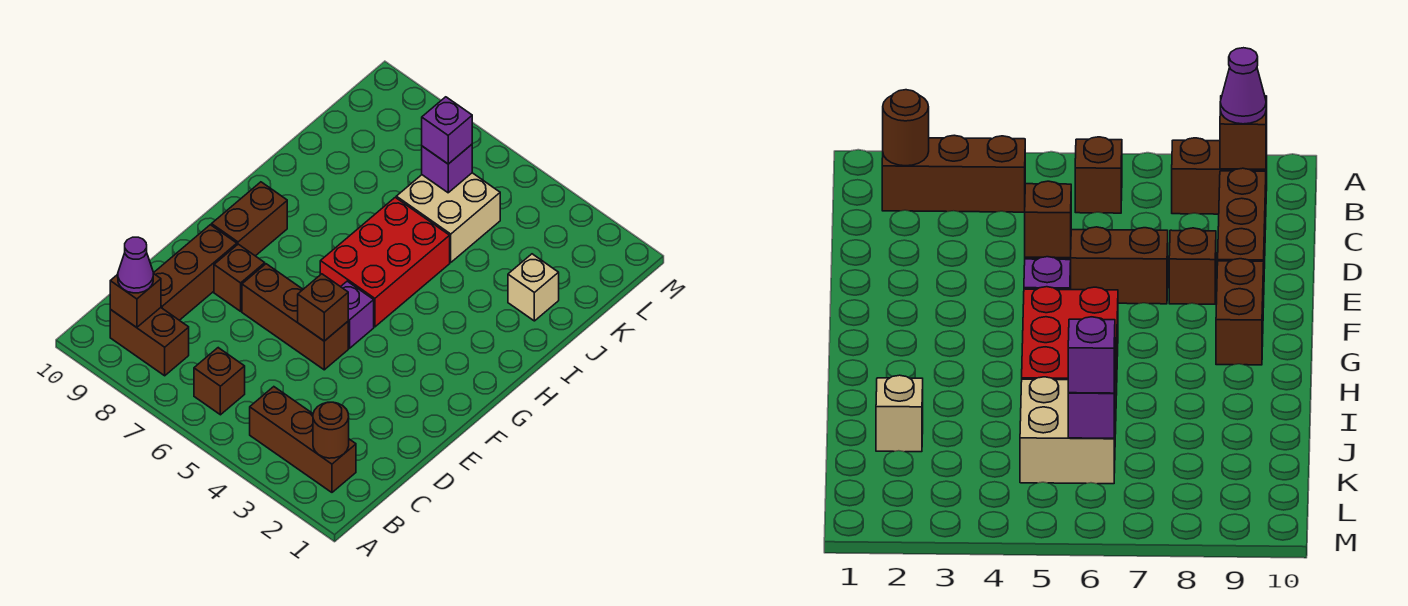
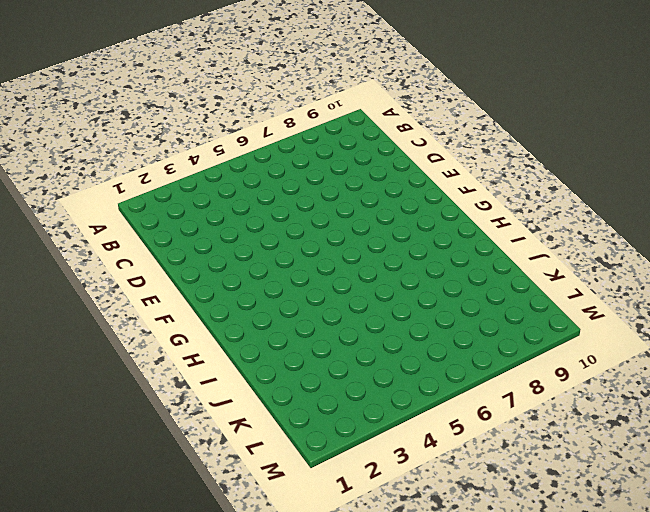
none -> brown 1x3 brick [250,387,356,492]
none -> brown 1x1 brick [194,348,245,415]
none -> brown 1x2 brick [110,308,189,376]

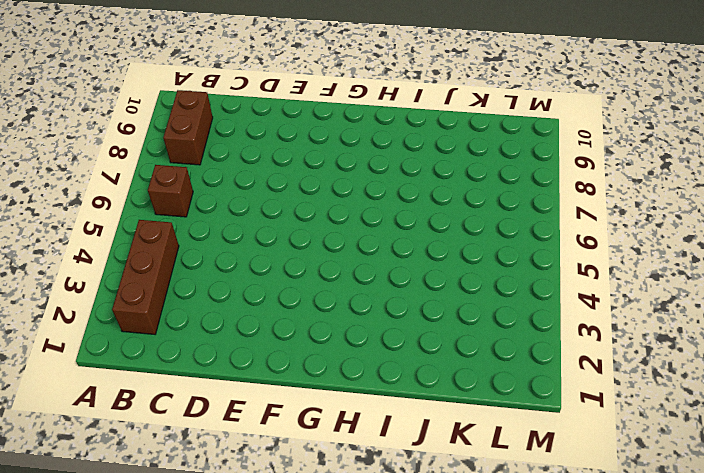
none -> brown 1x3 brick [154,225,237,320]
none -> brown 1x3 brick [242,264,348,370]
none -> brown 1x1 brick [214,244,265,311]

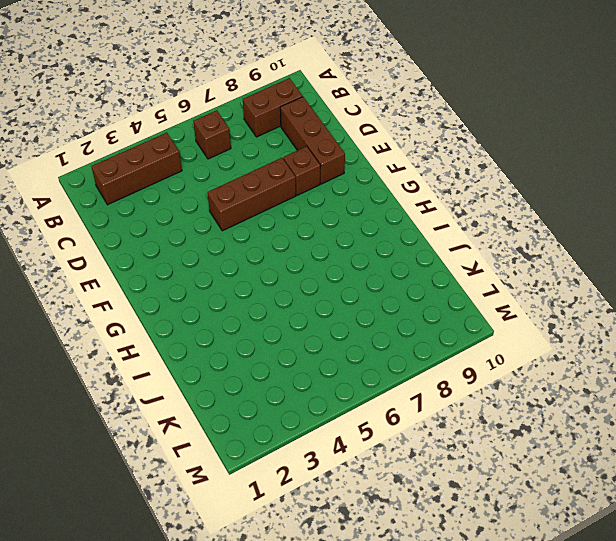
none -> purple 1x1 brick [341,281,374,348]
none -> brown 1x2 brick [212,182,287,256]
none -> red 2x3 brick [320,197,450,327]

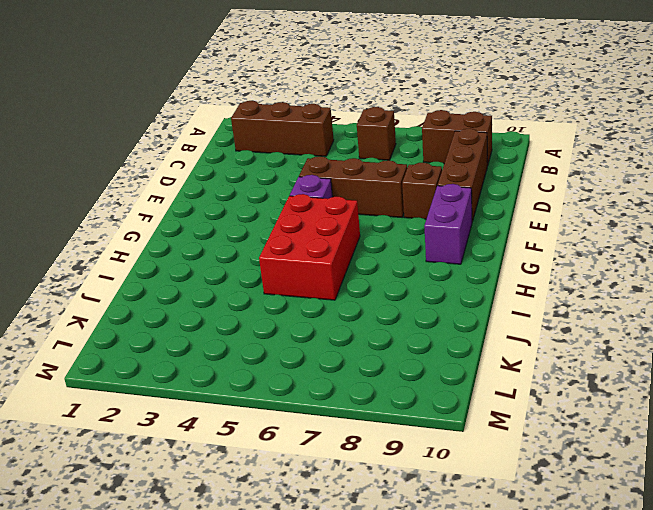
purple 1x2 brick [424,184,472,264] -> brown 1x2 brick [212,182,287,256]
none -> tan 1x1 brick [508,254,559,321]
none -> tan 2x2 brick [396,173,500,262]
none -> brown 1x1 round brick [313,402,349,458]

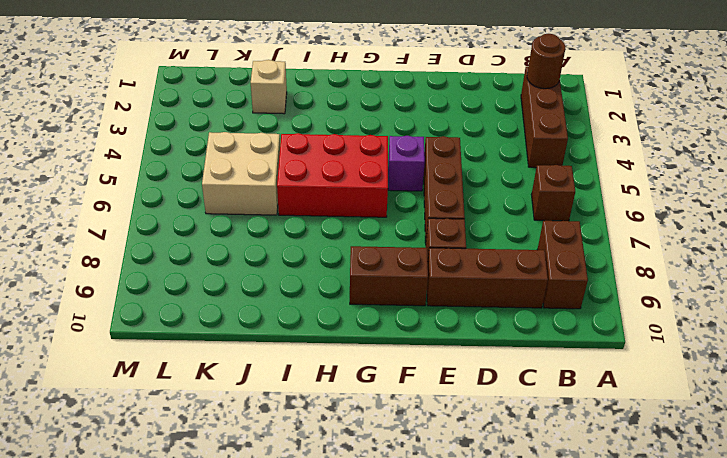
none -> brown 1x1 brick [110,273,161,328]
none -> brown 1x1 brick [298,274,348,341]
none -> purple 1x1 brick [422,144,472,193]

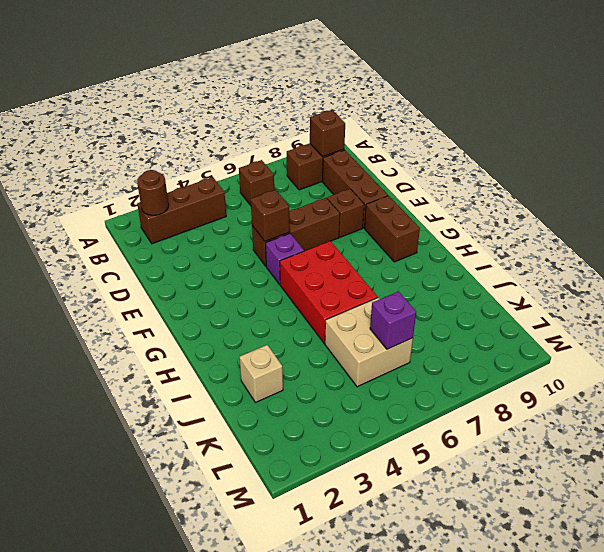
none -> purple 1x1 cone [118,237,153,293]
none -> purple 1x1 brick [422,97,472,164]

